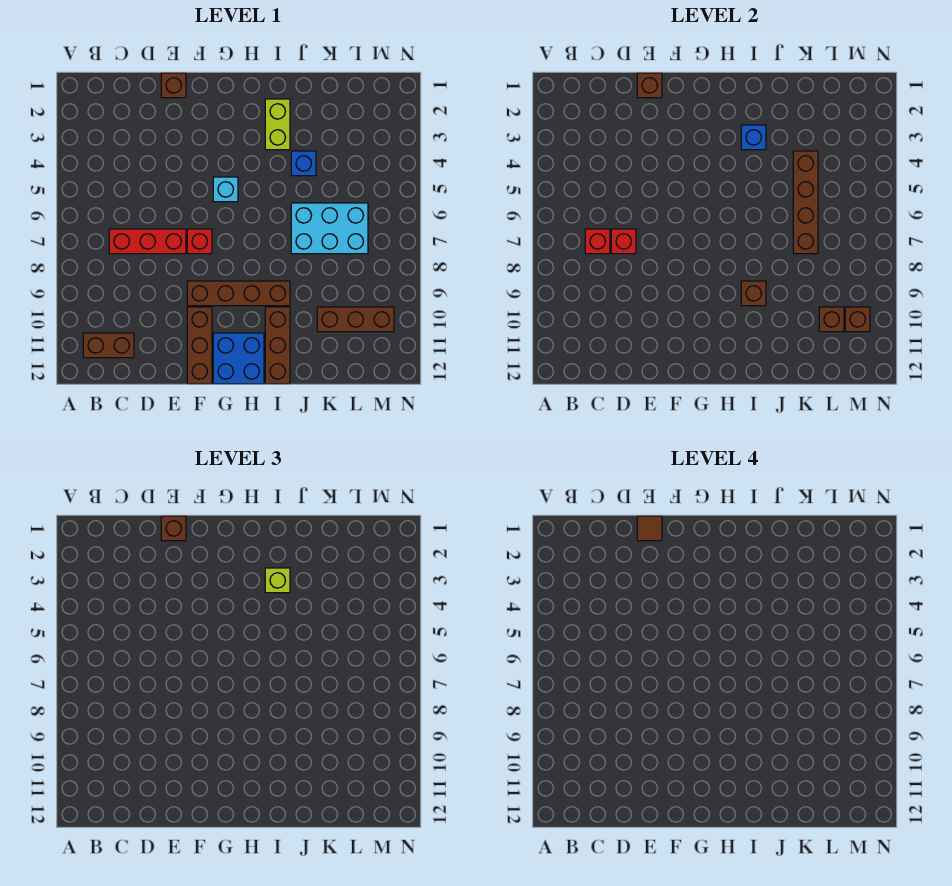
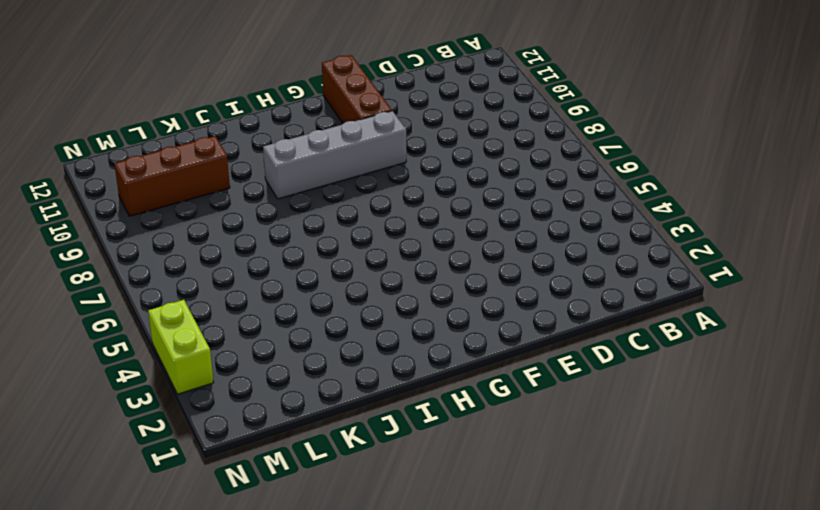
grey 1x4 brick [263,111,406,199] -> brown 1x4 brick [187,281,290,306]
lime 1x2 brick [148,300,214,394] -> lime 1x2 brick moved to [265,99,290,150]
none -> brown 1x2 brick [83,333,134,358]
none -> red 1x3 brick [109,229,186,254]
none -> brown 1x1 brick [161,73,186,98]

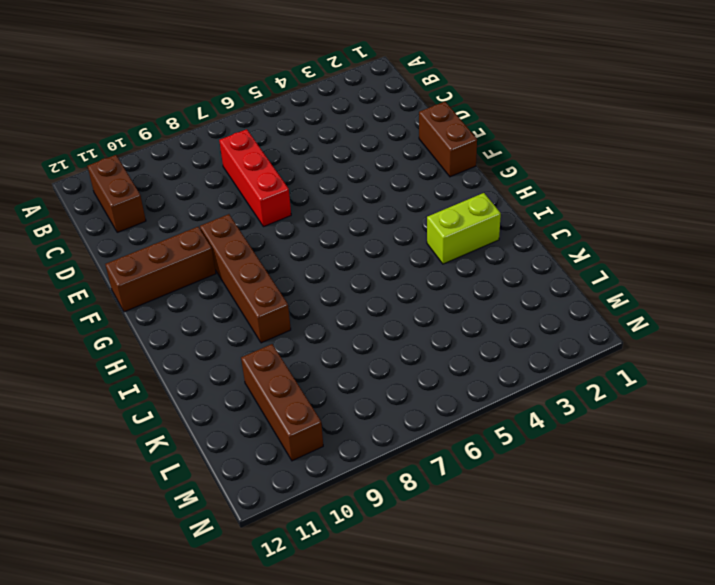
brown 1x2 brick [419,102,477,177] -> brown 1x1 brick [161,73,186,98]
none -> red 1x1 brick [187,229,212,254]
none -> cyan 1x1 brick [213,177,238,202]
none -> blue 2x2 brick [213,333,264,384]

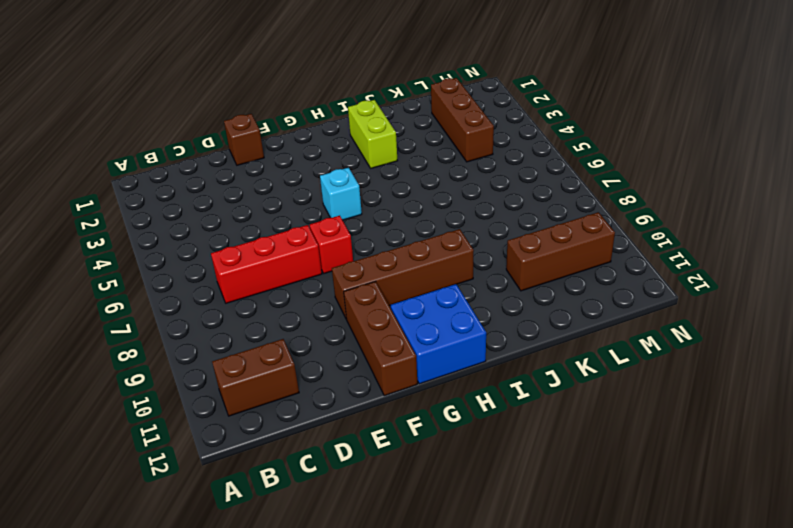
brown 1x3 brick [431,78,494,162] -> brown 1x3 brick moved to [265,307,290,384]
none -> blue 1x1 brick [291,151,316,176]
none -> cyan 2x3 brick [291,203,368,254]
none -> red 1x1 brick [585,229,610,254]

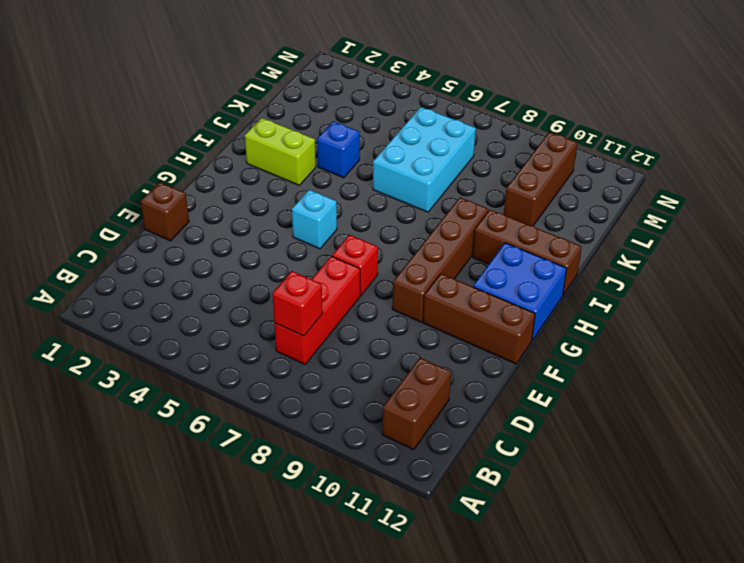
none -> red 1x1 brick [611,229,636,254]
none -> brown 1x1 brick [637,73,662,98]
none -> blue 1x1 brick [741,125,766,150]

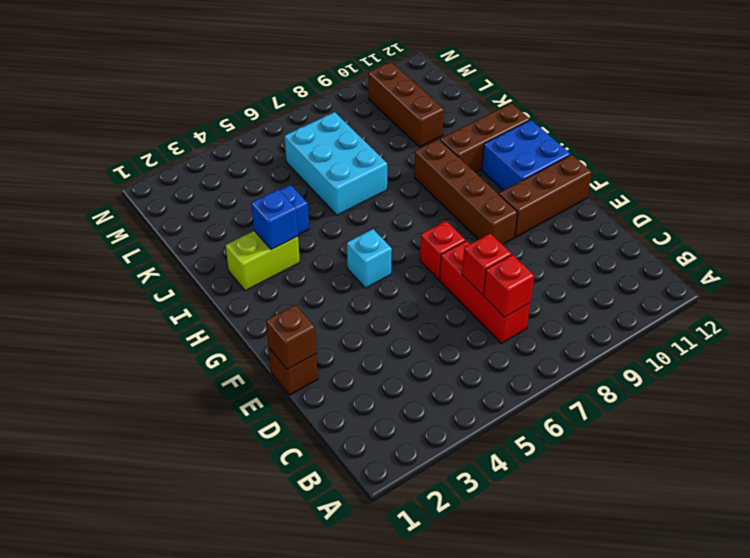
none -> brown 1x2 brick [83,333,134,358]
none -> brown 1x1 brick [741,281,766,306]
none -> brown 1x4 brick [793,151,818,254]

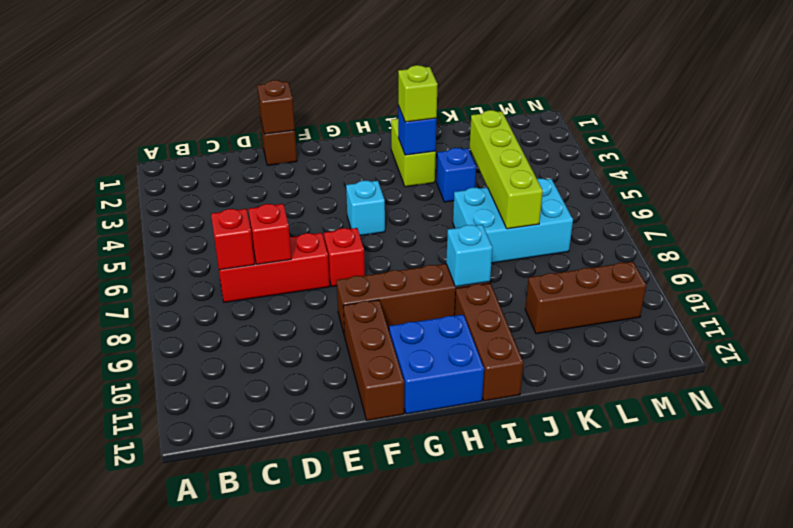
cyan 1x1 brick [446,225,493,287] -> brown 1x1 brick [741,281,766,306]
lime 1x4 brick [470,110,543,229] -> brown 1x4 brick [793,151,818,254]
none -> brown 1x2 brick [83,333,134,358]
none -> brown 1x1 brick [819,307,844,332]
none -> brown 1x1 brick [845,307,870,332]

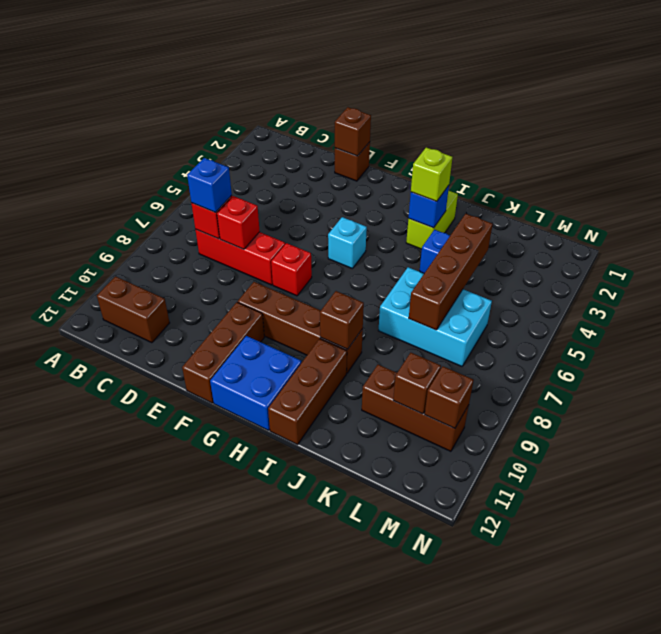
blue 1x1 brick [187,158,232,212] -> none
none -> brown 1x1 brick [161,516,186,541]
none -> brown 1x1 tile [637,516,662,541]

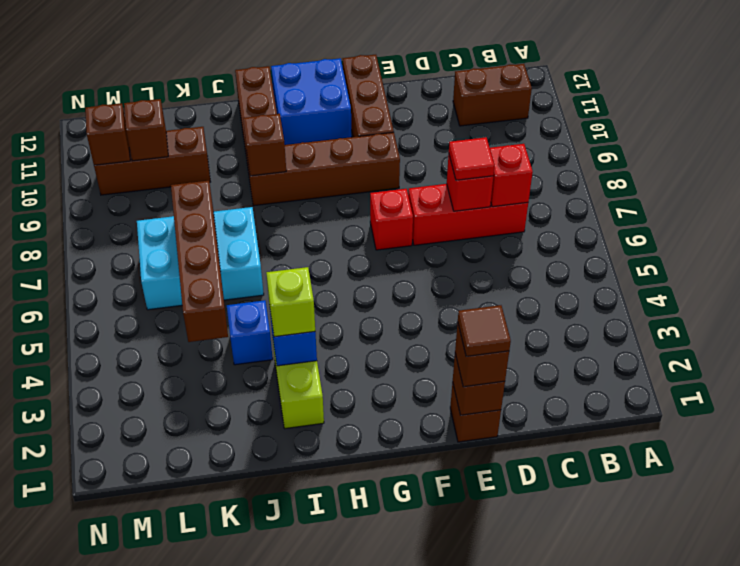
red 1x1 tile [449,137,495,180] -> none
none -> cyan 1x1 brick [213,177,238,202]

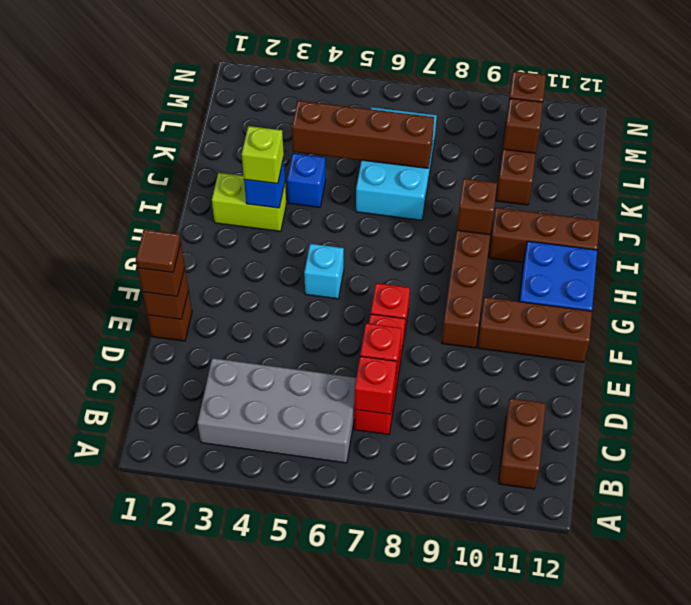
grey 2x4 brick [198,358,356,463] -> none

